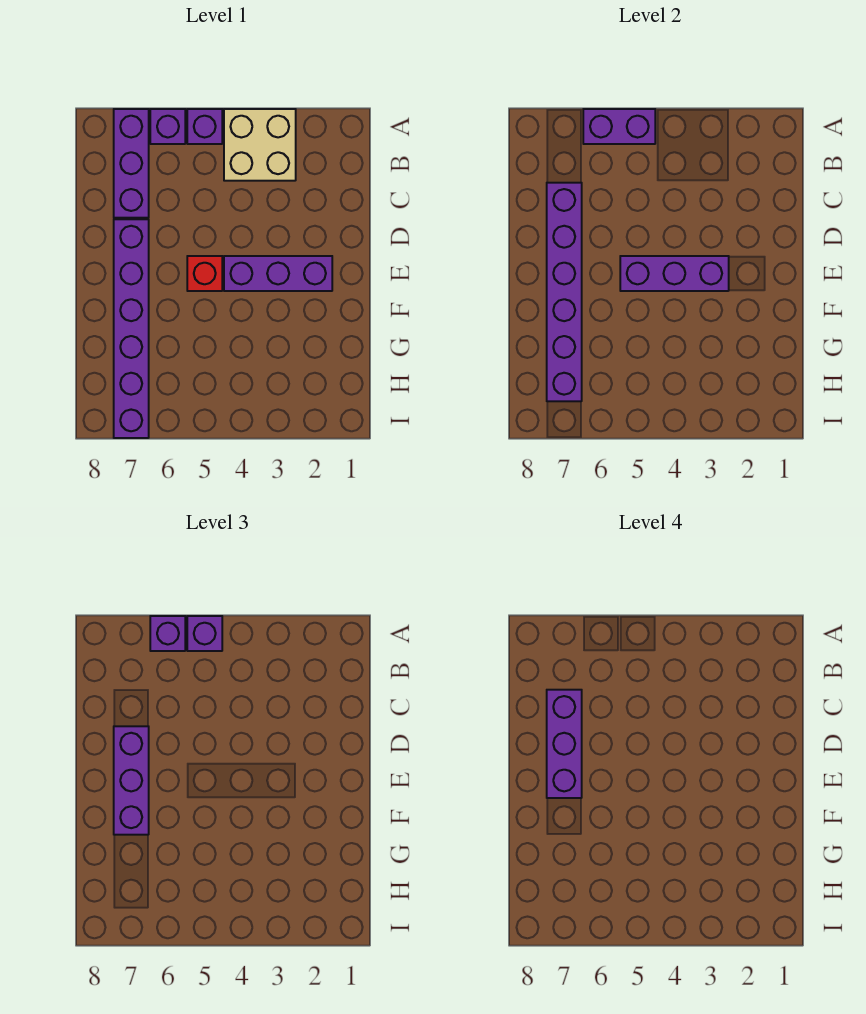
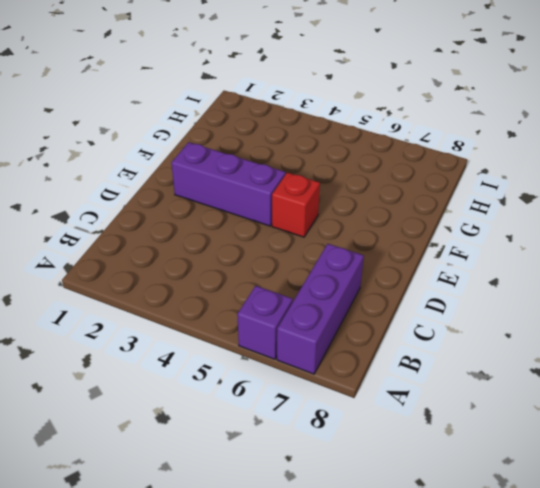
none -> tan 2x2 brick [224,109,296,181]
none -> purple 1x1 brick [187,109,222,144]
none -> purple 1x6 brick [114,219,149,438]

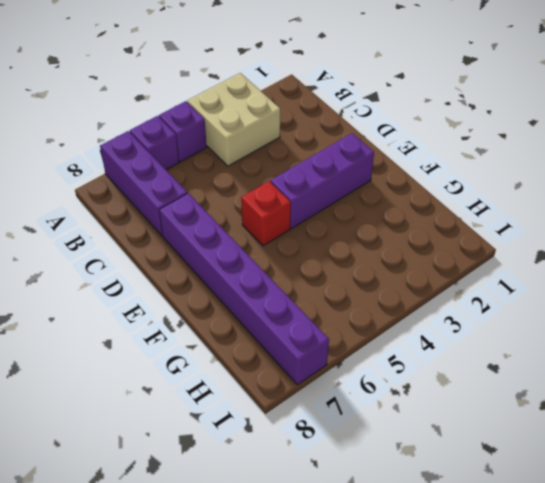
none -> purple 1x2 brick [583,109,655,144]
none -> purple 1x6 brick [547,183,582,401]
none -> purple 1x3 brick [620,256,729,291]

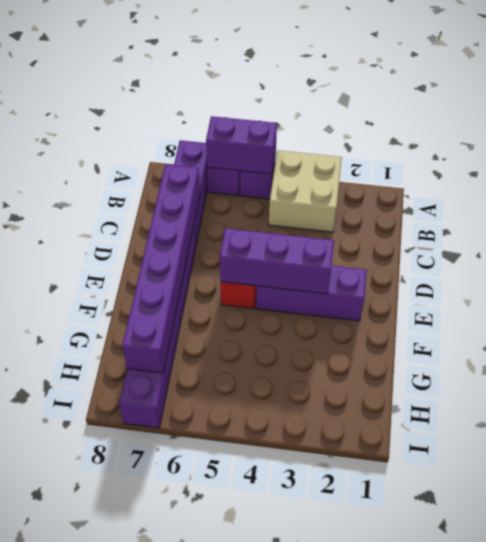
none -> purple 1x1 brick [187,616,222,651]
none -> purple 1x1 brick [150,616,185,651]
none -> purple 1x3 brick [114,726,149,835]

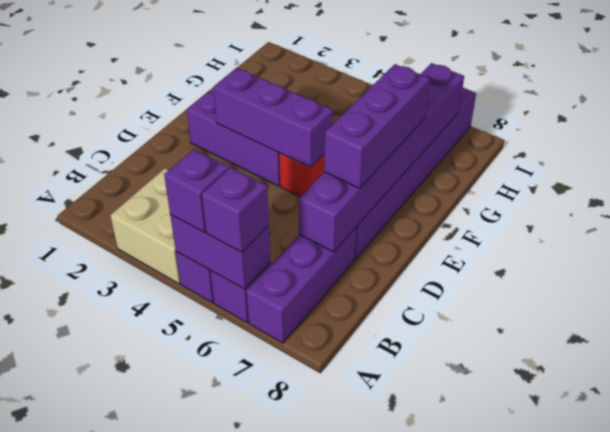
none -> purple 1x3 brick [547,690,582,798]

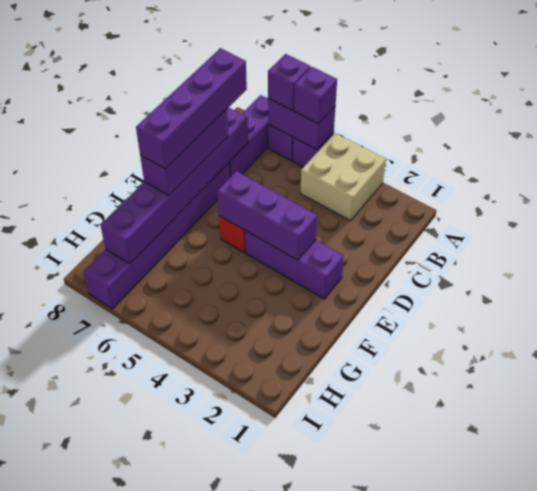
purple 1x4 brick [136,48,247,169] -> purple 1x3 brick [547,690,582,798]

